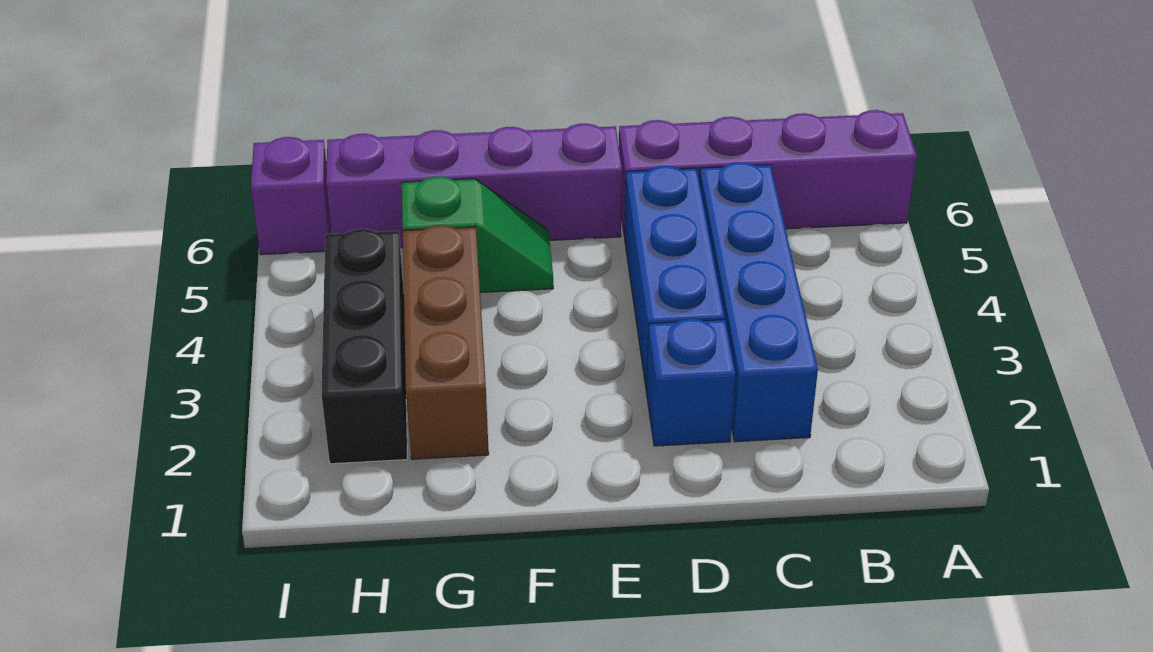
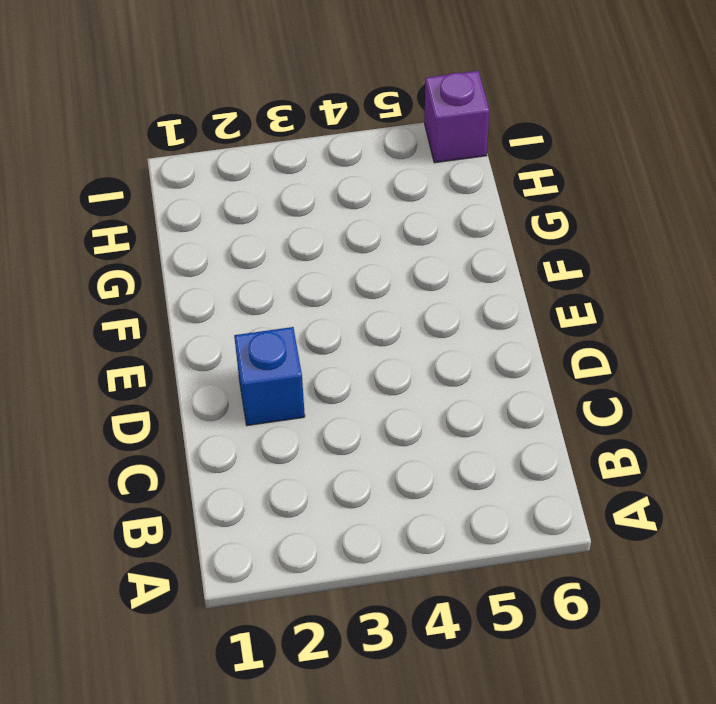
none -> purple 1x4 brick [619,110,917,236]
none -> blue 1x4 brick [699,162,818,442]

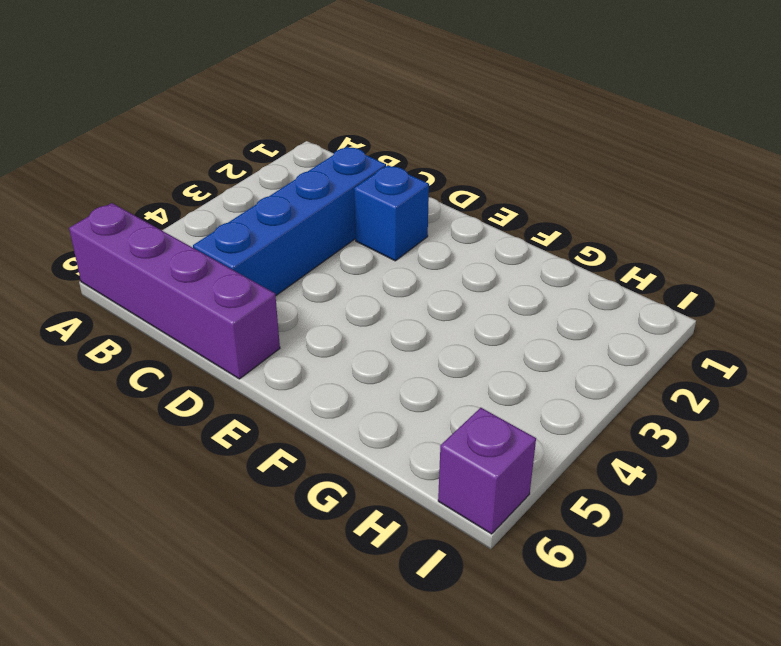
none -> blue 1x3 brick [625,166,725,387]
none -> purple 1x4 brick [326,123,622,248]

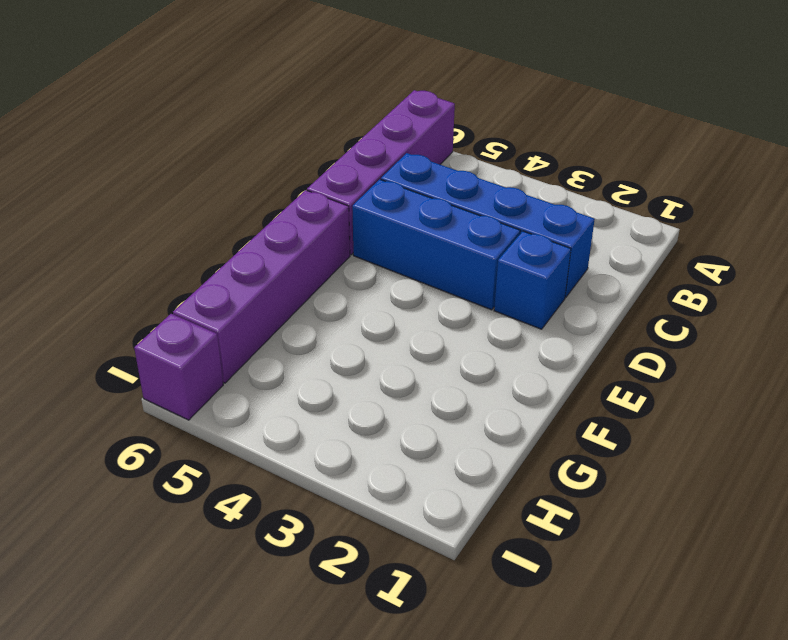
none -> green 1x2 slope [402,176,553,292]
none -> brown 1x3 brick [403,225,489,459]

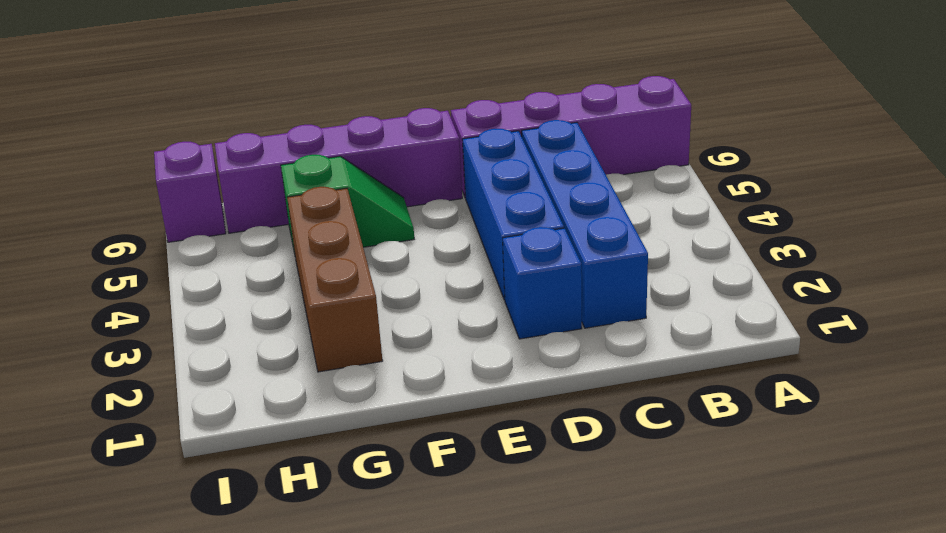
none -> black 1x3 brick [322,229,407,464]

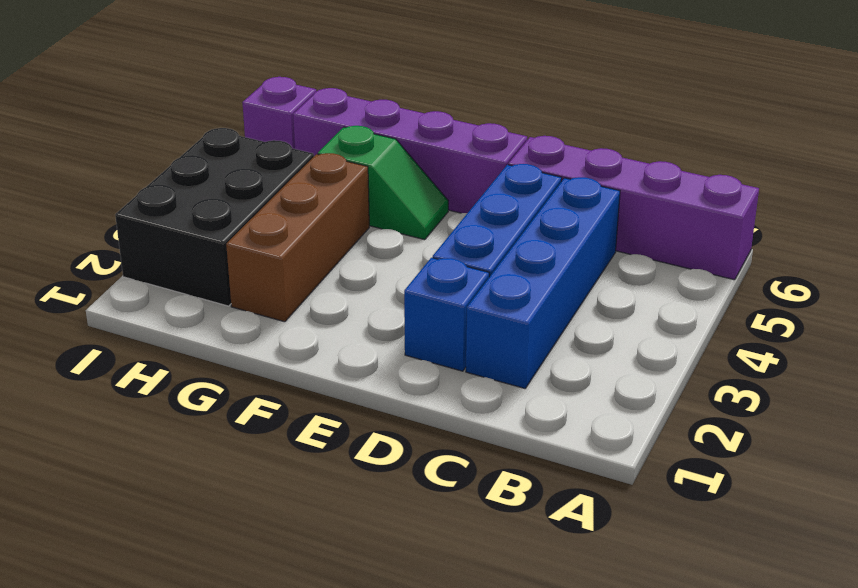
black 2x3 brick [115,128,314,306] -> black 1x3 brick [322,229,407,464]

